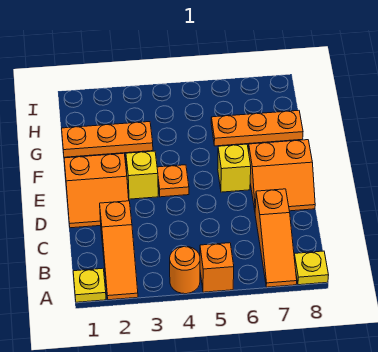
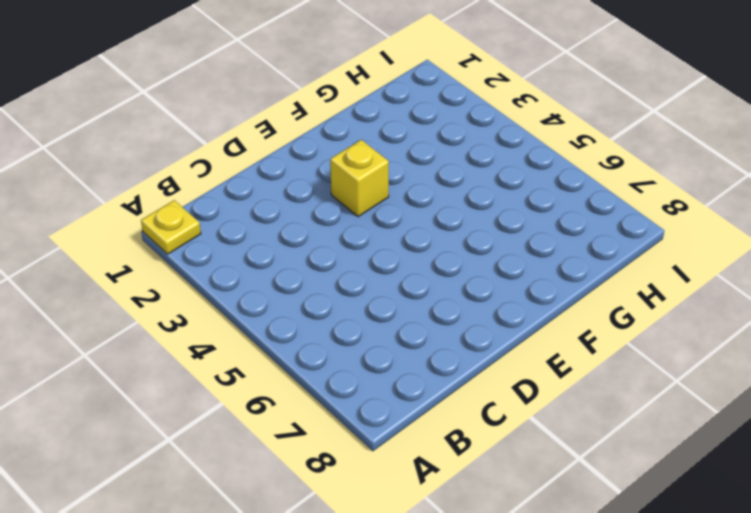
none -> orange 1x3 slope [100,201,138,300]
none -> orange 1x1 round brick [170,246,200,294]
none -> orange 1x1 brick [200,243,234,292]

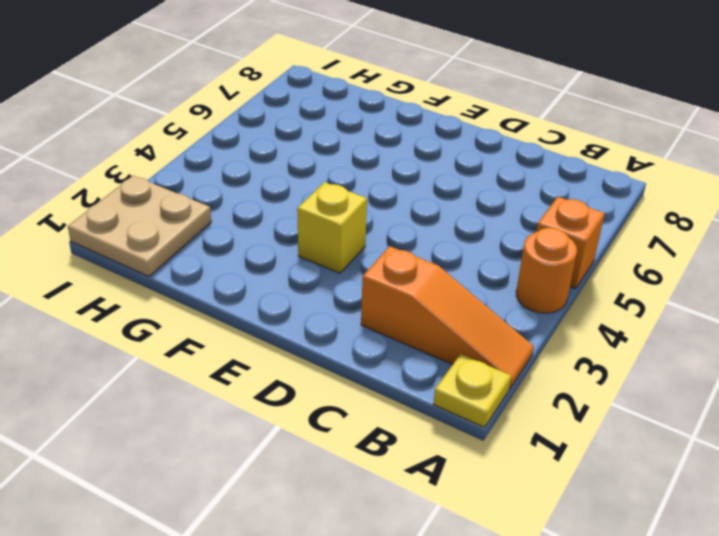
tan 2x2 plate [68,176,211,276] -> none
none -> orange 1x3 slope [255,189,297,287]
none -> yellow 1x1 plate [294,251,329,285]
none -> orange 2x2 slope [64,153,129,228]

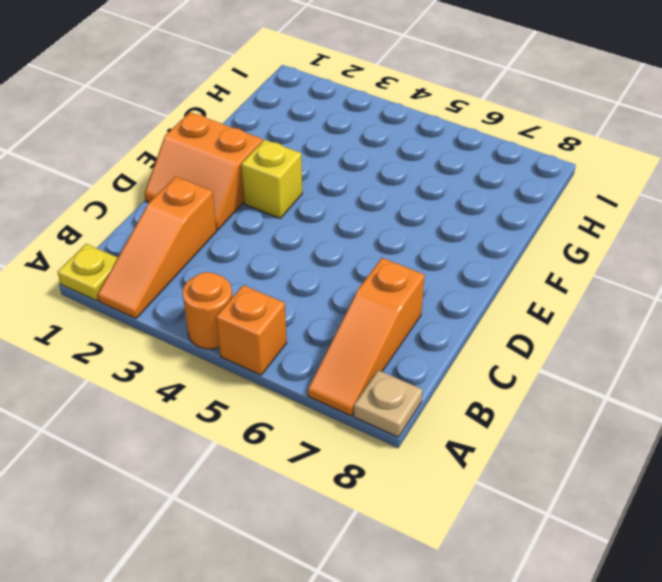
tan 1x1 plate [354,370,423,437] -> yellow 1x1 plate [294,251,329,285]
none -> orange 2x2 slope [249,140,315,211]
none -> orange 1x1 plate [157,165,189,197]
none -> yellow 1x1 brick [218,144,251,192]

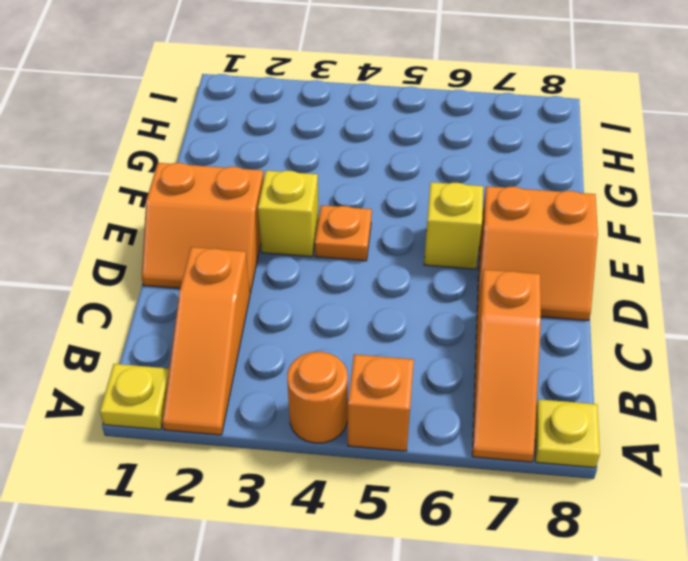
none -> orange 1x3 plate [62,122,153,157]
none -> orange 1x3 plate [211,110,303,146]

